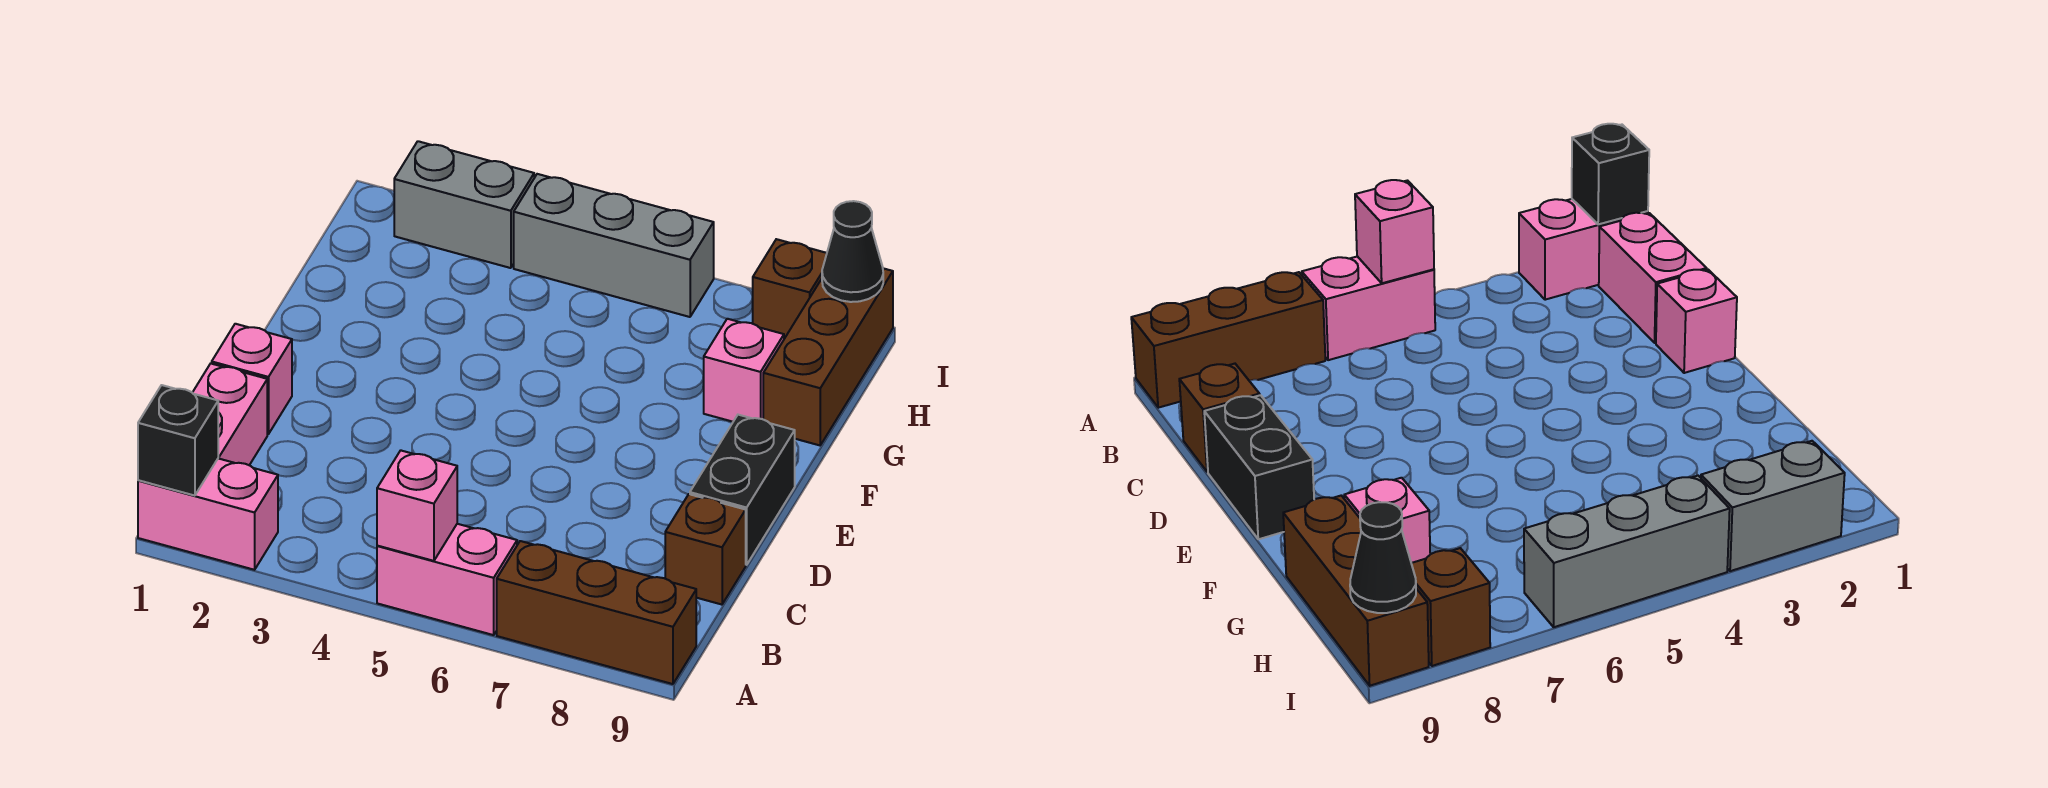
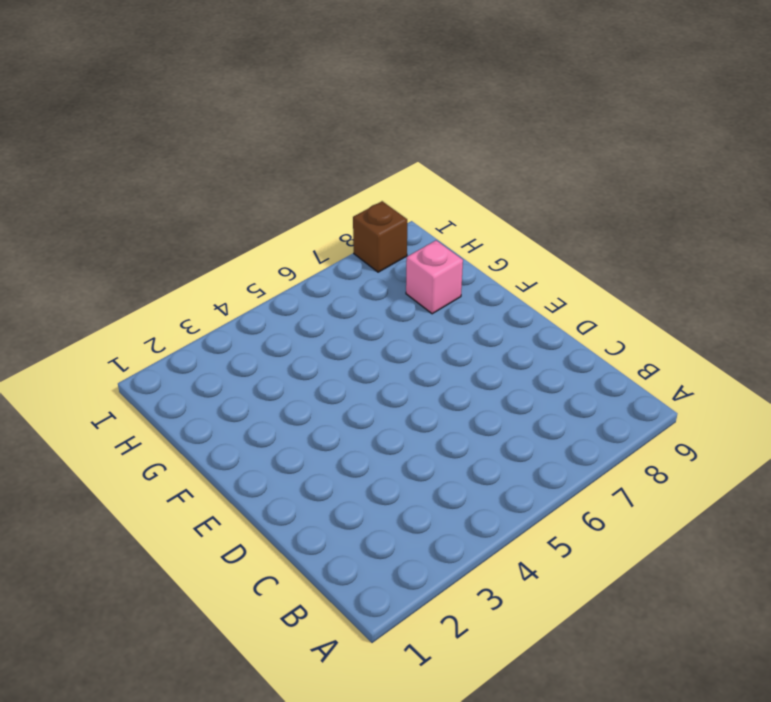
none -> pink 1x2 brick [138,458,278,570]
none -> pink 1x2 brick [377,524,517,635]
none -> brown 1x3 brick [497,541,696,684]

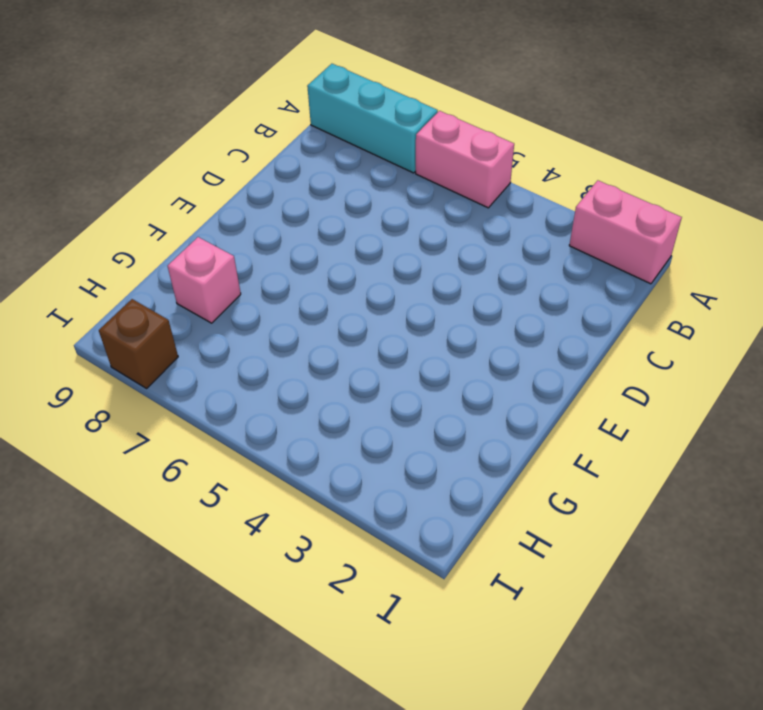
cyan 1x3 brick [307,64,438,173] -> brown 1x3 brick [497,541,696,684]
none -> pink 1x2 brick [192,364,267,465]
none -> brown 1x1 brick [665,494,746,605]
none -> pink 1x1 brick [212,324,292,434]

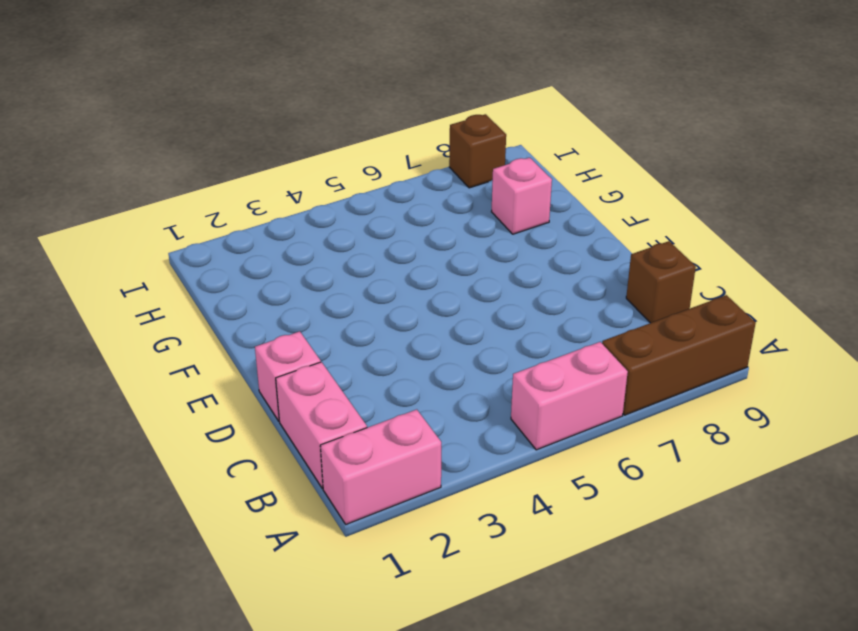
none -> black 1x2 brick [690,415,795,565]
none -> brown 1x3 brick [763,268,893,445]
none -> grey 1x2 brick [394,141,534,268]

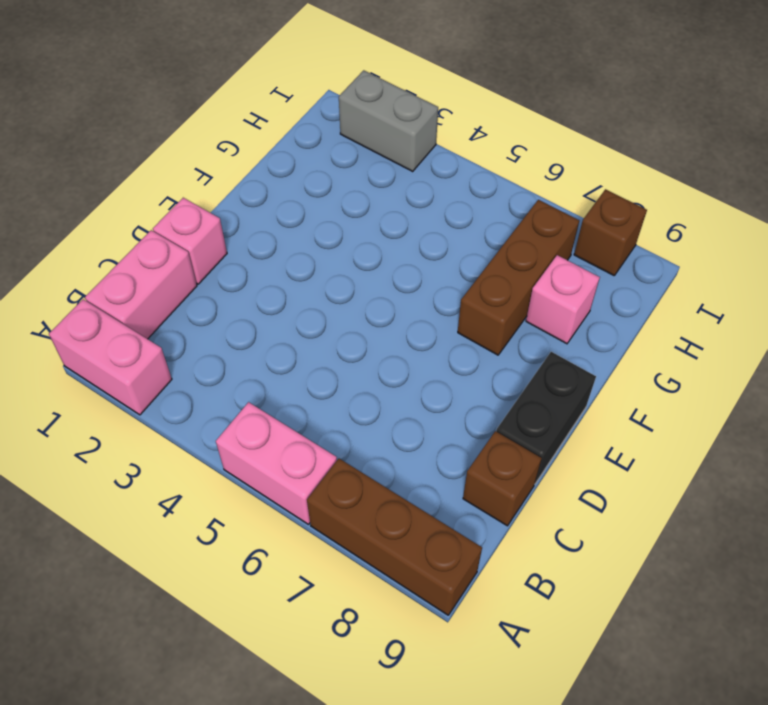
brown 1x3 brick [458,200,579,355] -> brown 1x3 brick moved to [763,268,893,445]
none -> grey 1x3 brick [514,174,714,317]
none -> black 1x1 brick [138,385,218,496]
none -> pink 1x1 brick [377,450,457,561]

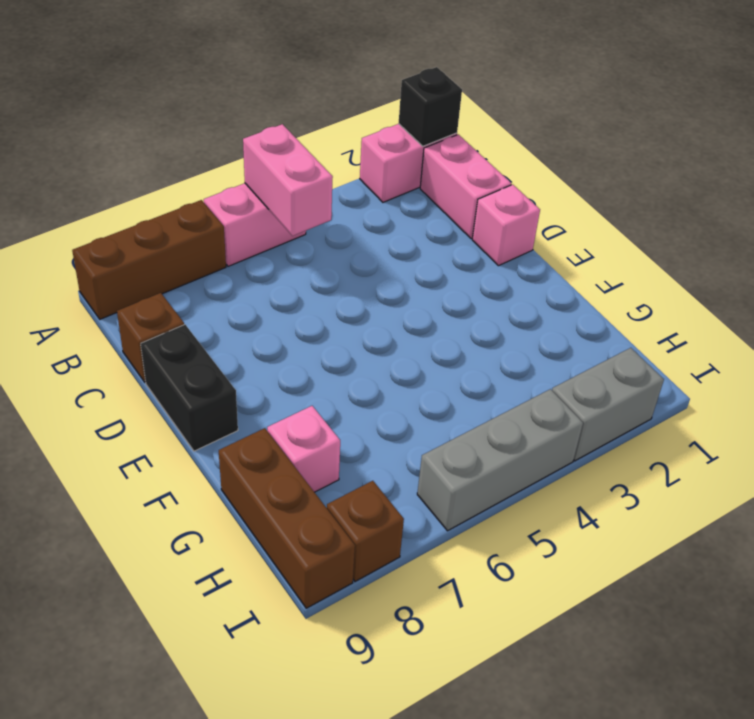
pink 1x2 brick [243,124,333,236] -> pink 1x1 brick [377,450,457,561]
none -> black 1x1 cone [822,201,883,302]

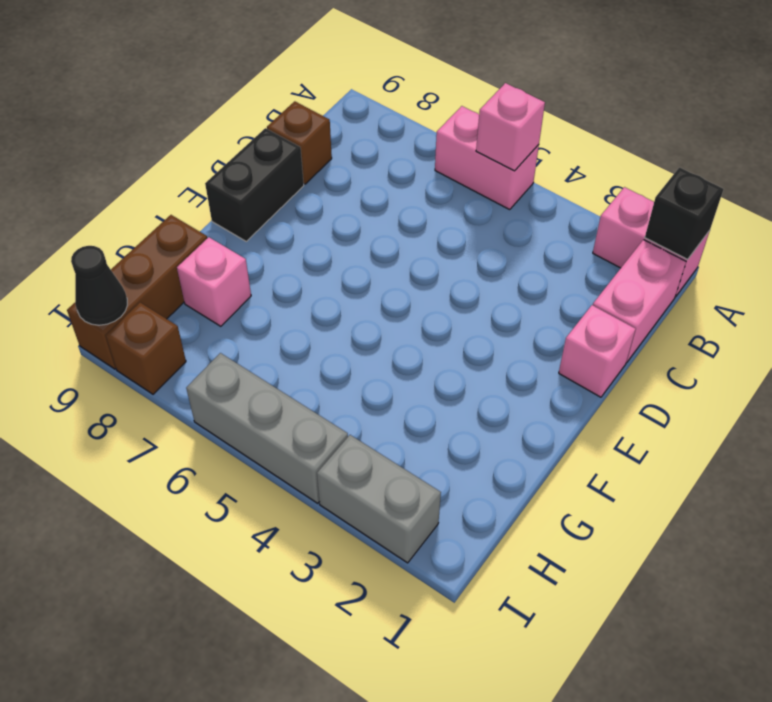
none -> brown 1x3 brick [497,541,696,684]

